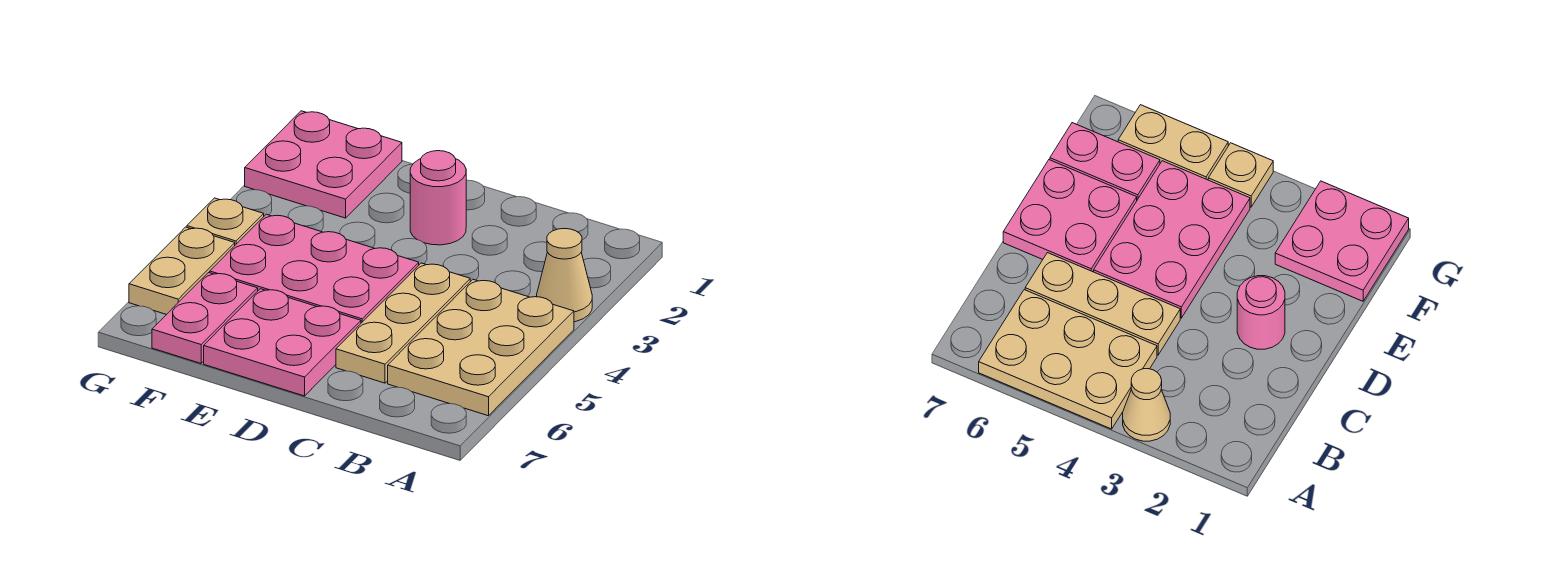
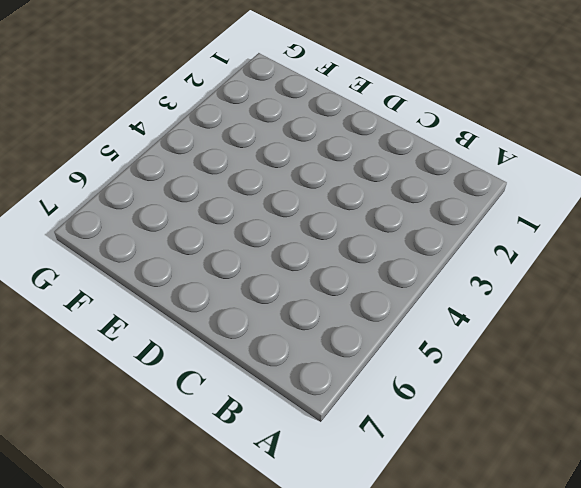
none -> tan 1x1 cone [537,229,592,322]
none -> tan 2x3 plate [388,279,574,416]

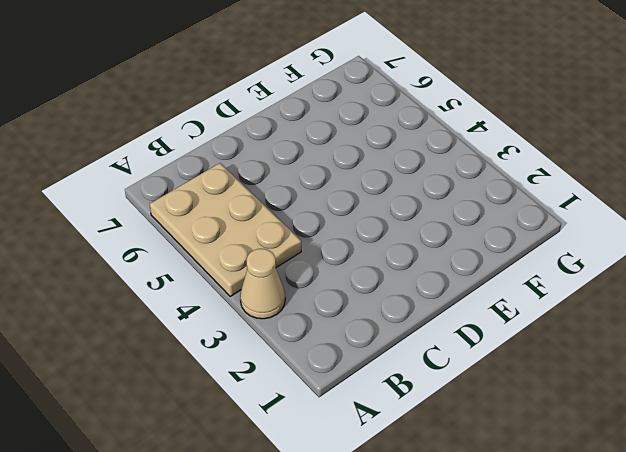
none -> tan 1x3 plate [336,263,470,383]
none -> pink 1x1 round brick [410,151,466,245]

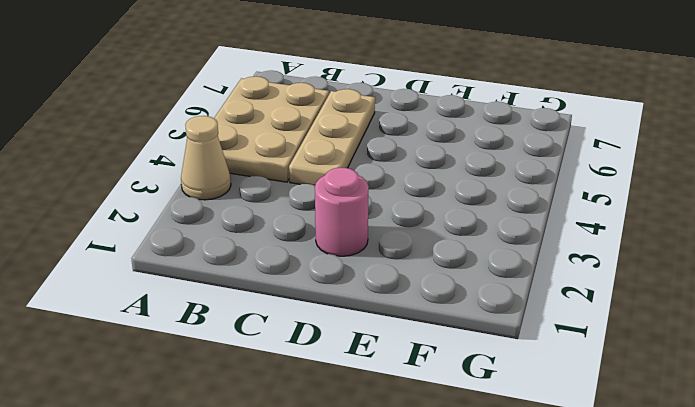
none -> pink 2x3 plate [210,214,419,323]
none -> pink 2x2 plate [204,289,361,396]

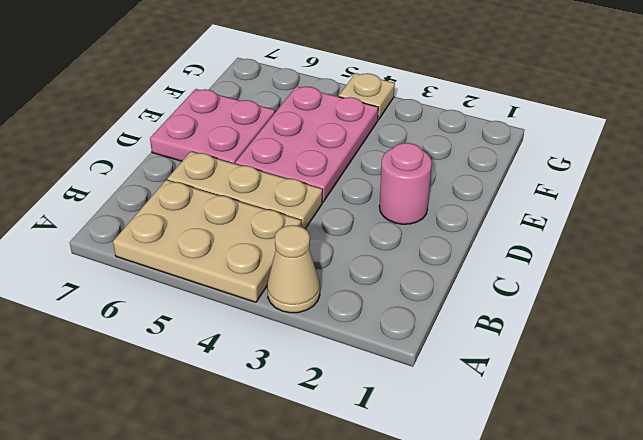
none -> pink 2x2 plate [245,111,402,218]
none -> pink 1x2 plate [152,273,258,363]

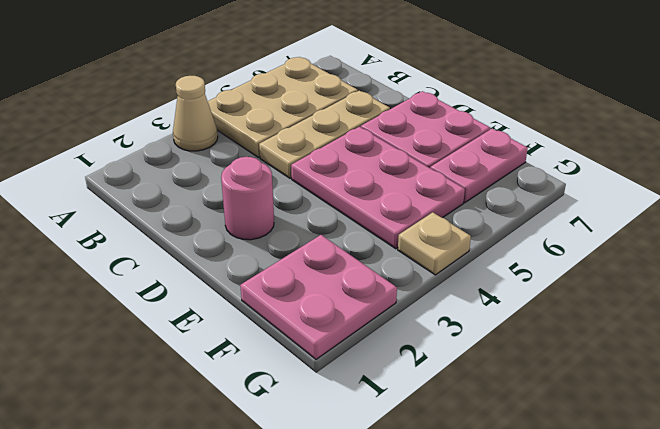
none -> tan 1x2 plate [129,227,235,315]

